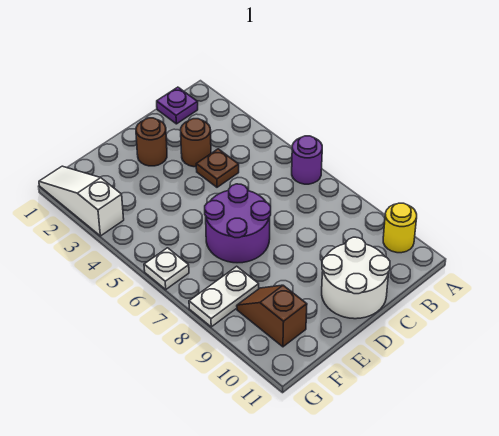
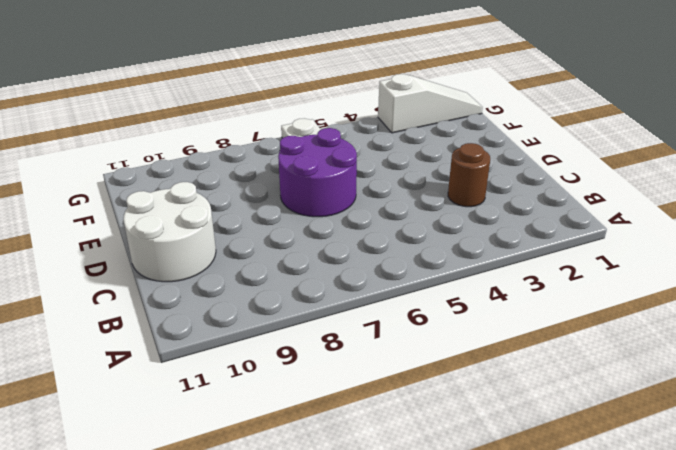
none -> purple 1x1 round brick [292,136,322,184]
none -> yellow 1x1 round brick [383,203,417,253]
none -> purple 1x1 plate [157,87,198,124]

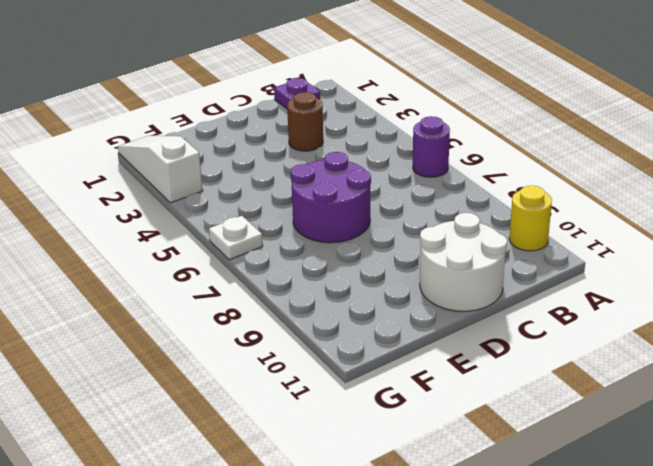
none -> brown 1x1 plate [196,149,239,187]
none -> brown 1x1 round brick [136,118,167,166]
none -> white 1x2 plate [189,266,259,327]

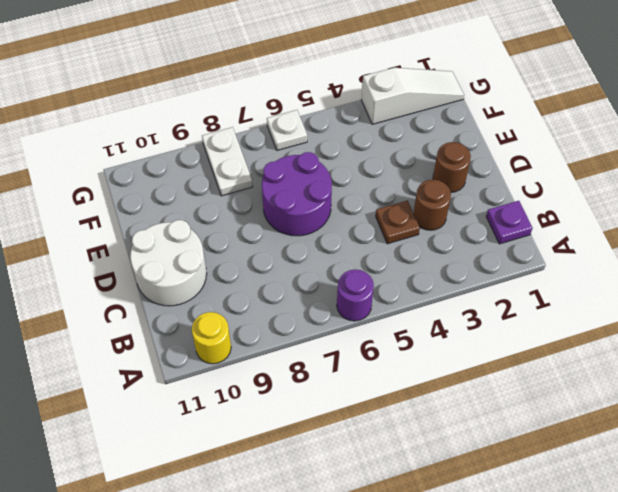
none -> brown 1x2 slope [237,285,307,347]

